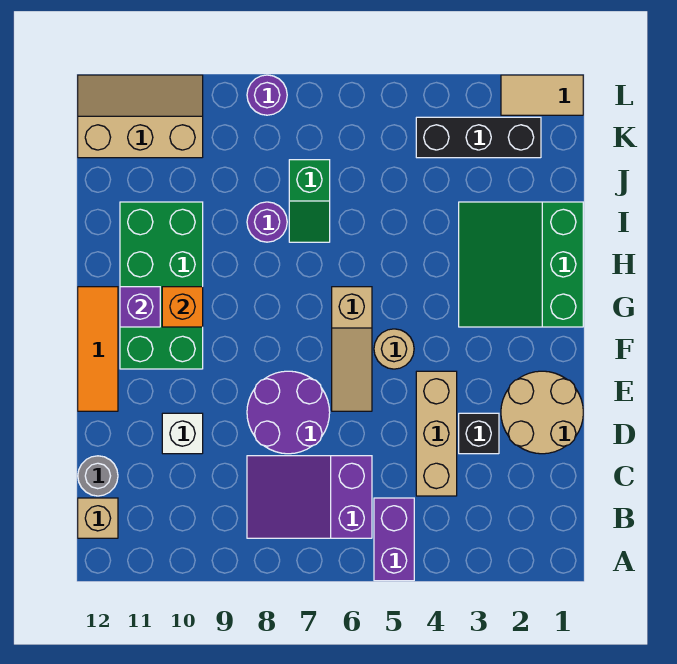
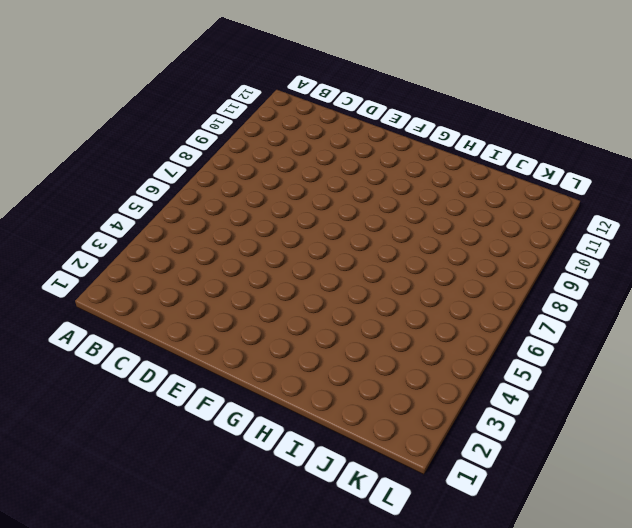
none -> purple 1x2 brick [374,498,414,581]
none -> purple 2x3 slope [247,456,372,538]
none -> tan 1x1 brick [78,498,118,538]

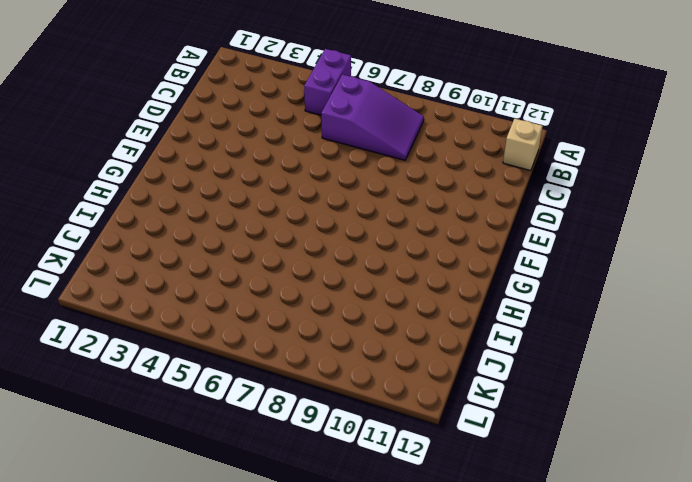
none -> tan 1x3 brick [416,371,457,496]
none -> grey 1x1 round brick [78,456,118,496]
none -> tan 2x2 round brick [501,371,583,454]

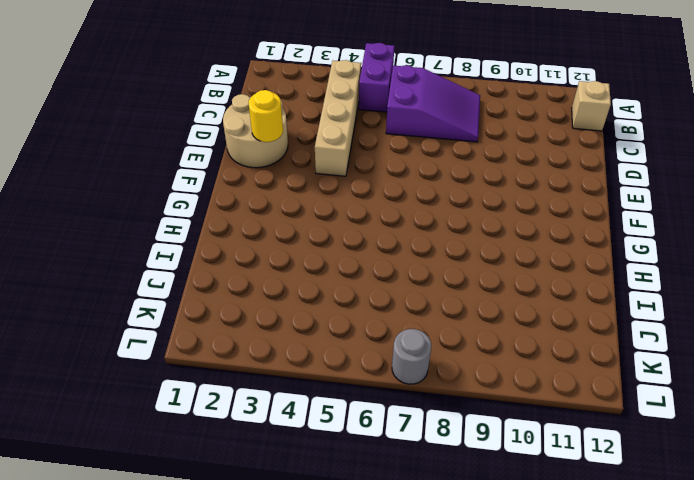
tan 1x4 brick [315,60,361,176] -> tan 1x3 brick [416,371,457,496]
yellow 1x1 round brick [249,90,283,142] -> none
grey 1x1 round brick [392,329,431,384] -> grey 1x1 round brick moved to [78,456,118,496]
none -> black 1x1 brick [459,413,499,454]
none -> purple 2x2 round brick [247,371,330,454]
none -> white 1x1 brick [162,413,203,454]

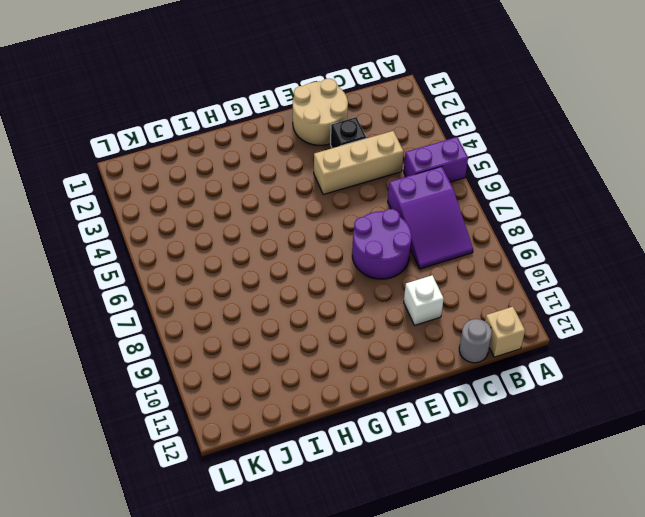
none -> tan 1x3 slope [332,287,372,411]
none -> orange 1x3 tile [78,287,118,411]
none -> tan 1x1 round brick [374,329,414,369]

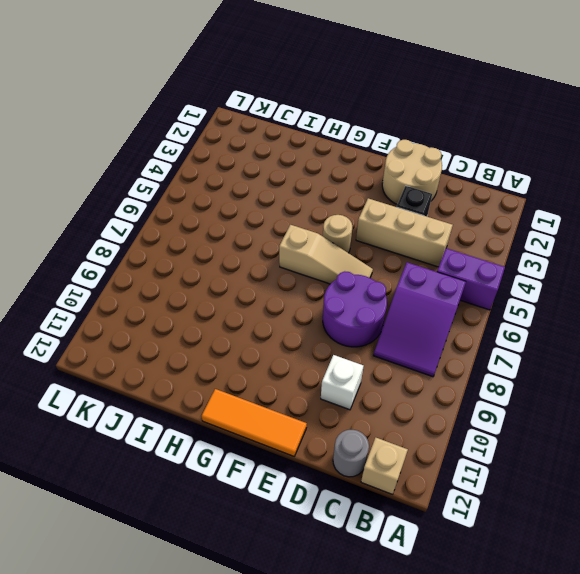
none -> green 2x4 brick [120,202,203,369]
none -> green 3x3 slope [459,202,583,327]
none -> green 1x2 slope [289,160,330,242]

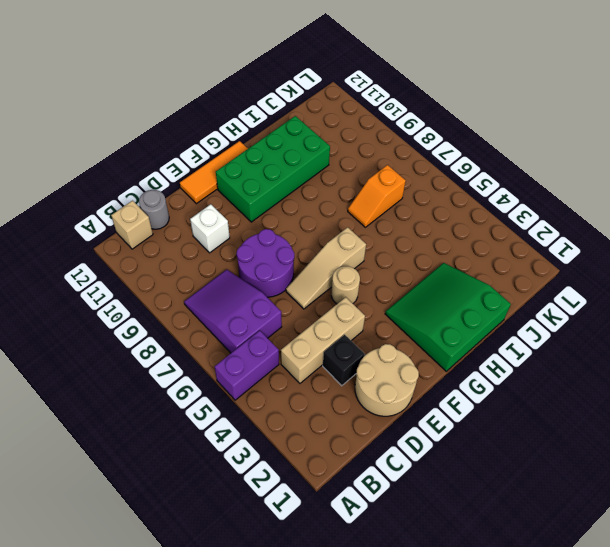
orange 1x2 slope [348,165,406,227] -> green 1x2 slope [289,160,330,242]
none -> purple 1x1 round brick [247,202,287,242]
none -> black 1x3 brick [416,117,541,158]
none -> tan 2x3 slope [78,75,203,158]

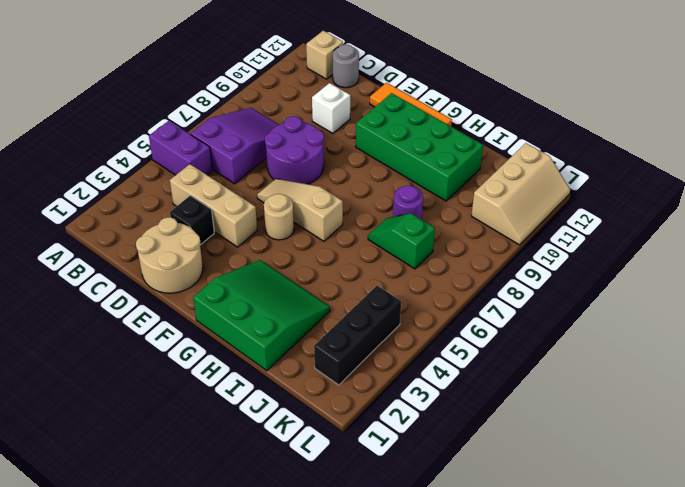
none -> tan 1x2 tile [501,75,583,115]
none -> purple 1x1 round brick [247,75,287,115]
none -> orange 1x1 brick [162,287,203,327]

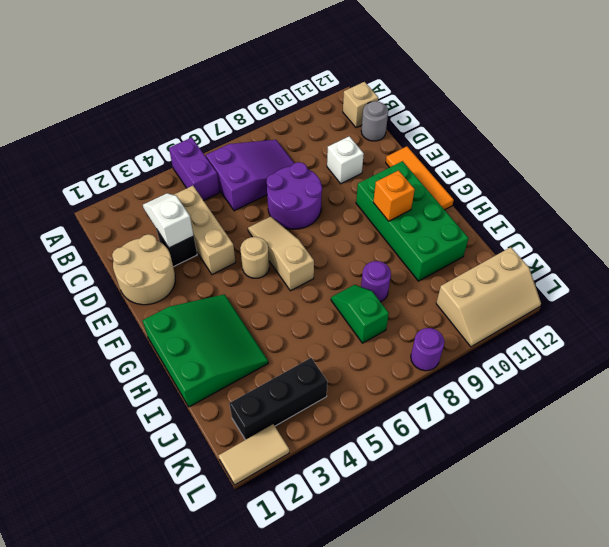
white 1x2 slope [143,193,194,248] -> none
none -> purple 1x1 brick [120,287,160,327]

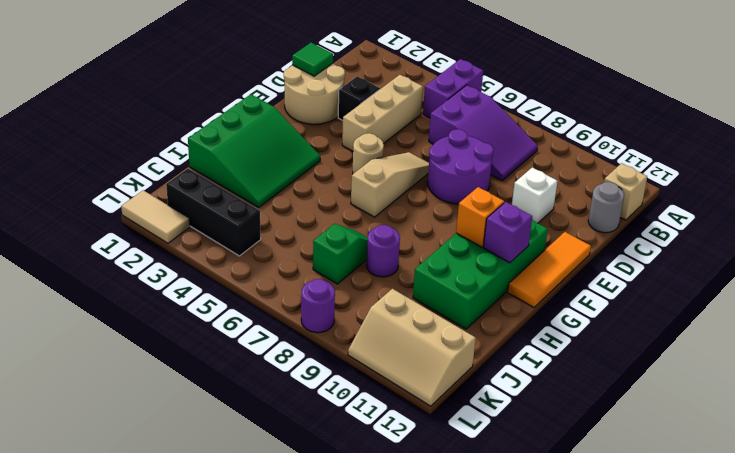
green 1x1 tile [292,43,333,76] -> none

